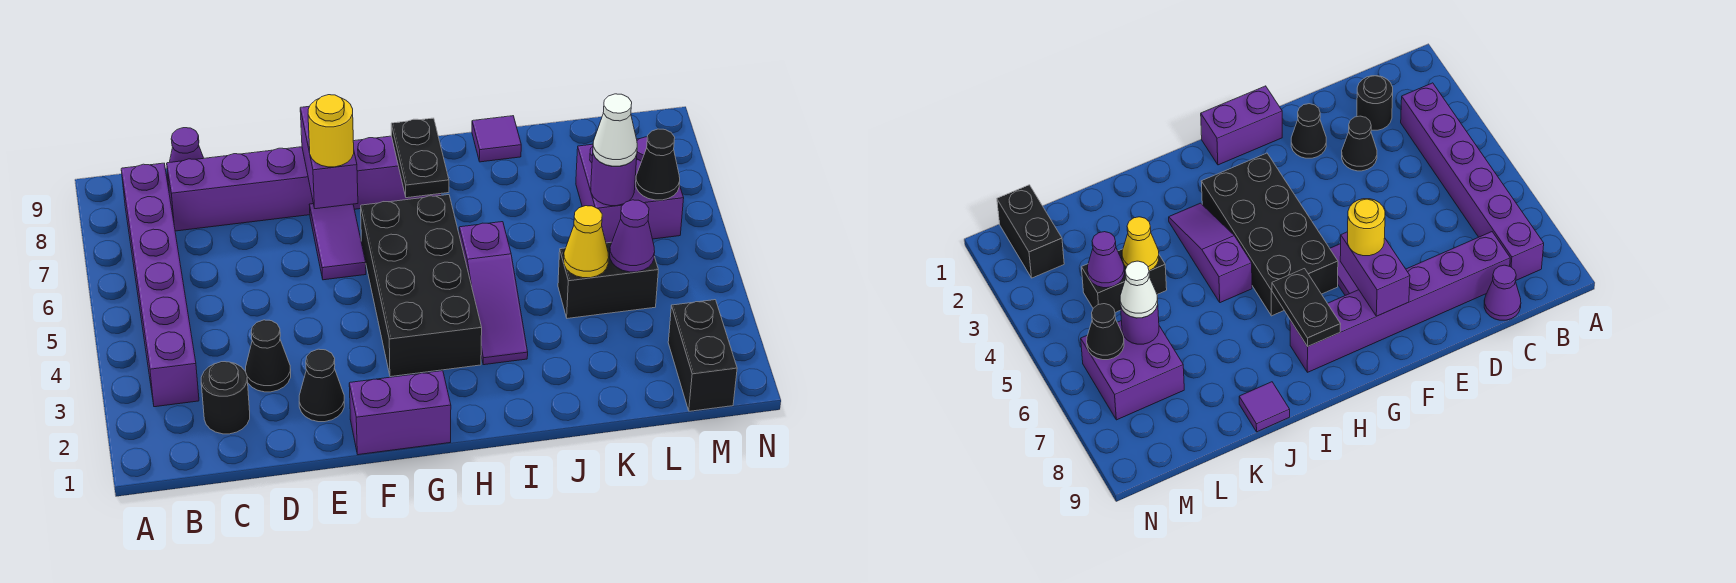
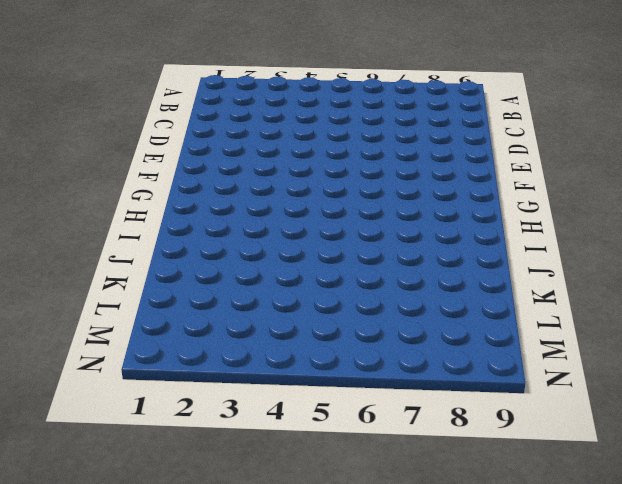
none -> purple 1x6 brick [121,163,199,407]
none -> black 1x1 round brick [201,362,250,434]
none -> purple 1x6 brick [167,136,441,231]

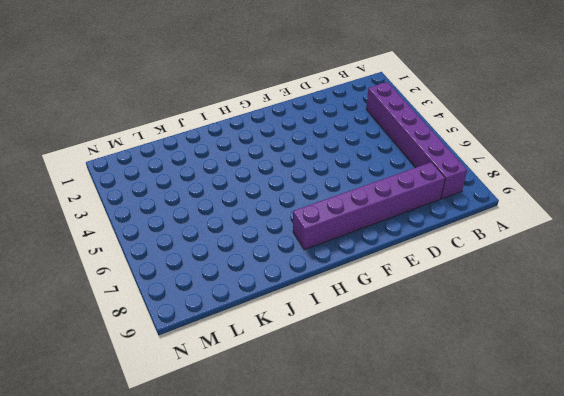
none -> black 1x1 round brick [201,362,250,434]
none -> purple 1x1 cone [167,128,203,187]
none -> black 1x1 cone [246,320,291,392]

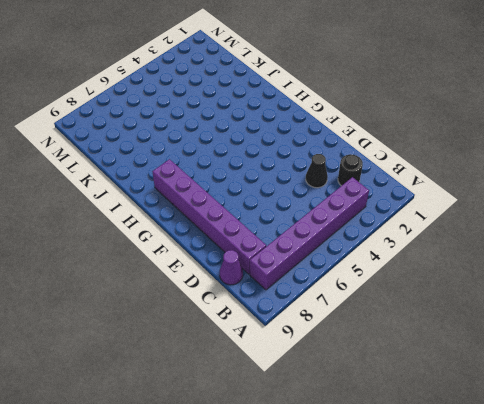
none -> black 1x1 cone [299,349,344,422]
none -> purple 1x2 brick [349,371,451,455]
none -> purple 1x2 tile [309,204,366,280]

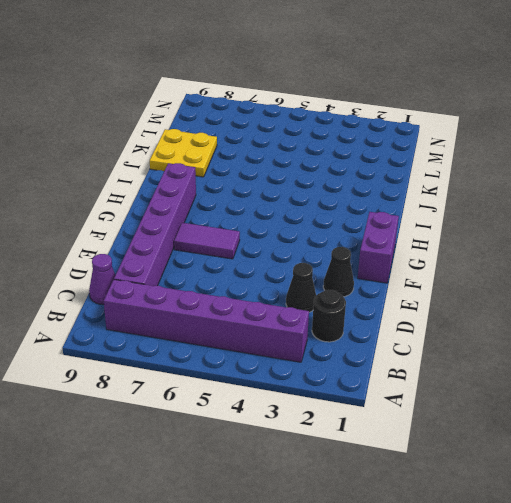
yellow 2x2 plate [150,129,217,177] -> purple 1x1 tile [472,116,521,162]
none -> black 2x4 brick [361,195,482,377]
none -> purple 1x3 slope [459,222,528,365]
none -> black 1x2 brick [558,242,658,318]

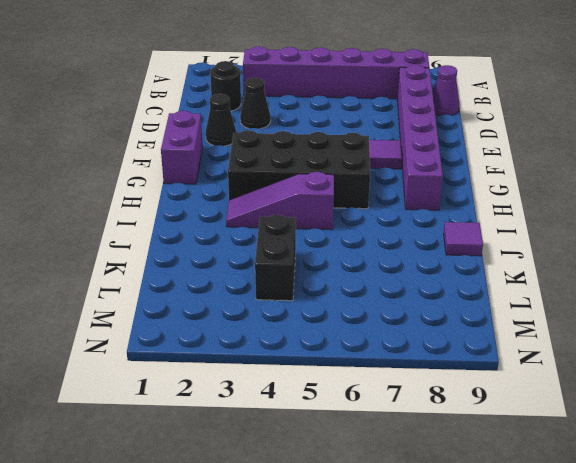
none -> purple 2x2 brick [576,137,684,243]
none -> black 1x2 brick [668,300,737,411]
none -> purple 1x2 brick [300,107,358,209]

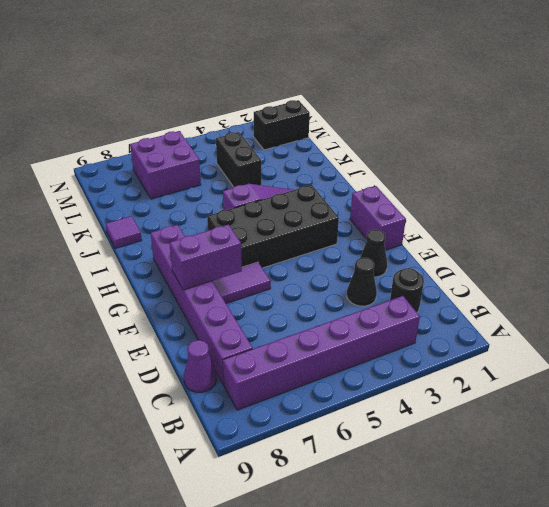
none -> black 1x2 plate [391,118,449,198]
none -> yellow 1x1 cone [564,206,609,278]
none -> purple 1x1 cone [610,200,655,272]

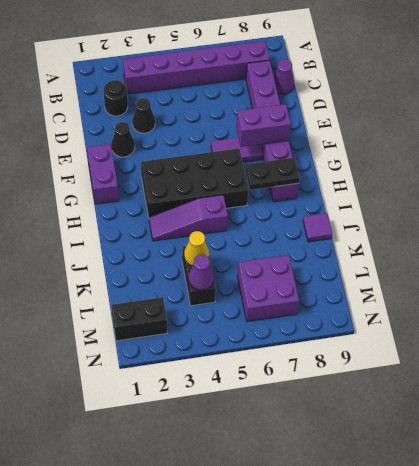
none -> purple 1x1 round brick [591,154,637,206]
none -> black 1x1 cone [636,129,680,200]
none -> yellow 1x1 round brick [308,95,354,167]

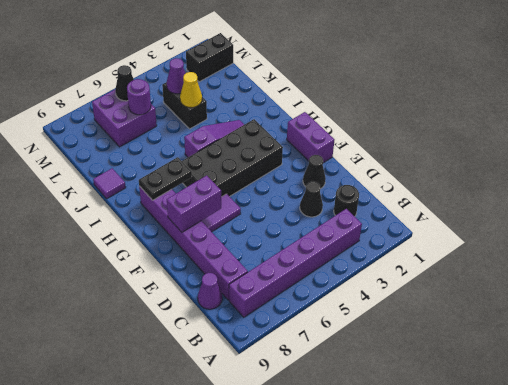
none -> yellow 1x1 round brick [308,95,354,167]
none -> white 1x1 cone [593,94,637,166]

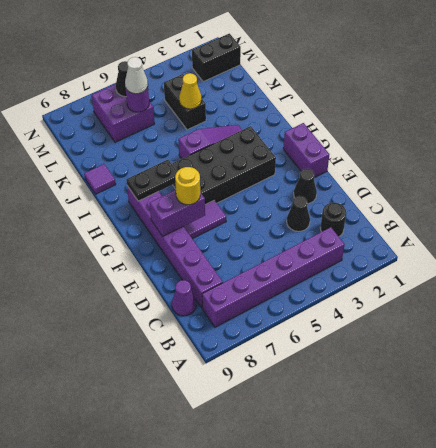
none -> purple 1x1 cone [610,200,655,272]

